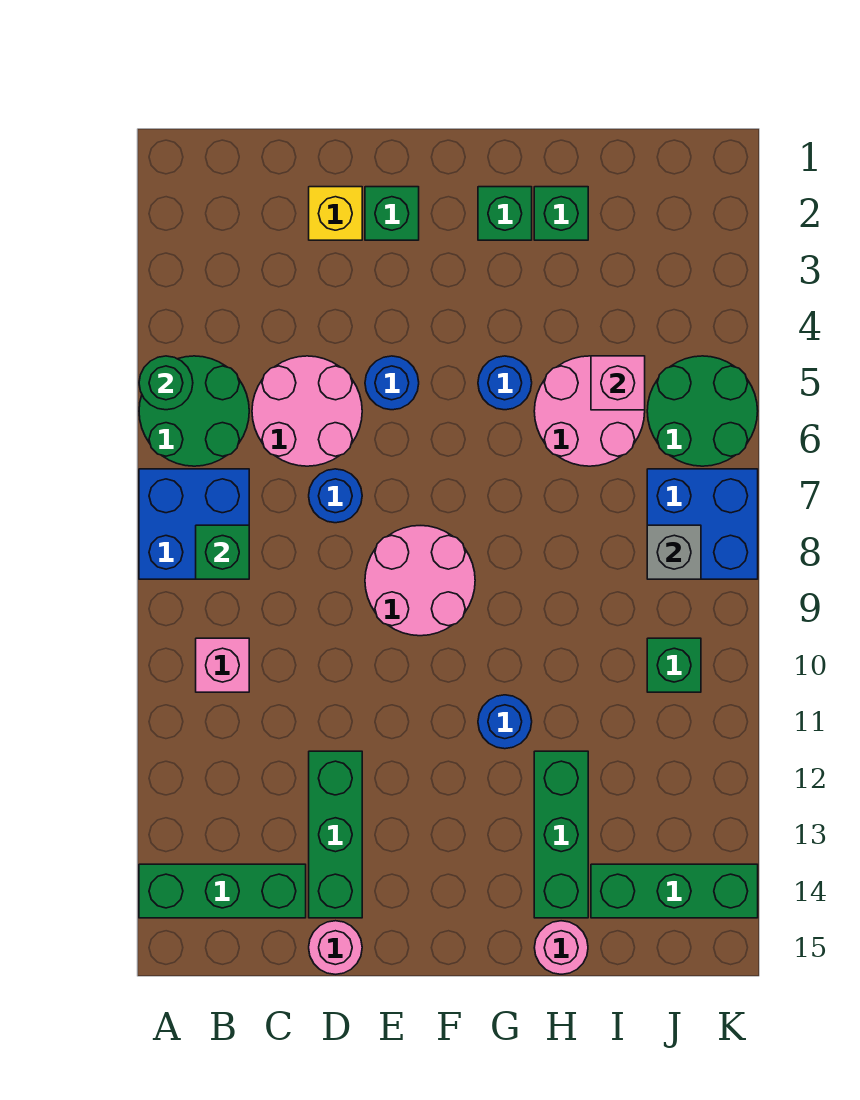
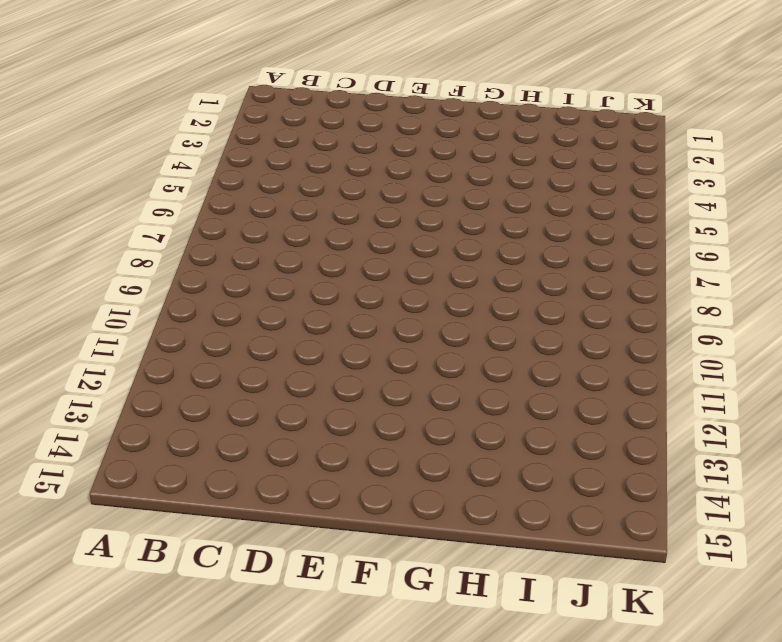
none -> green 2x2 round brick [139,356,249,466]
none -> blue 2x2 brick [139,469,249,579]
none -> green 1x3 brick [139,864,306,918]

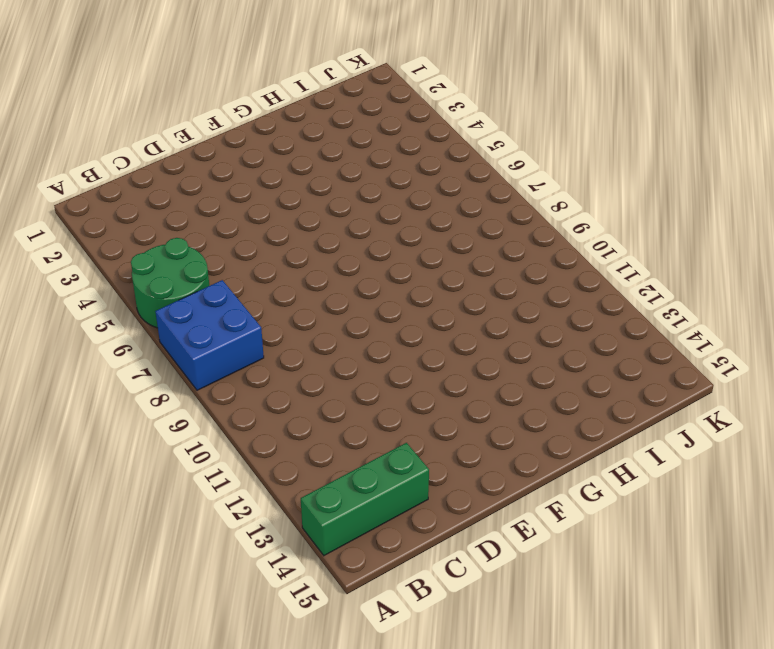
none -> pink 1x1 brick [196,638,249,692]
none -> pink 2x2 round brick [252,356,362,466]
none -> yellow 1x1 brick [309,187,362,240]

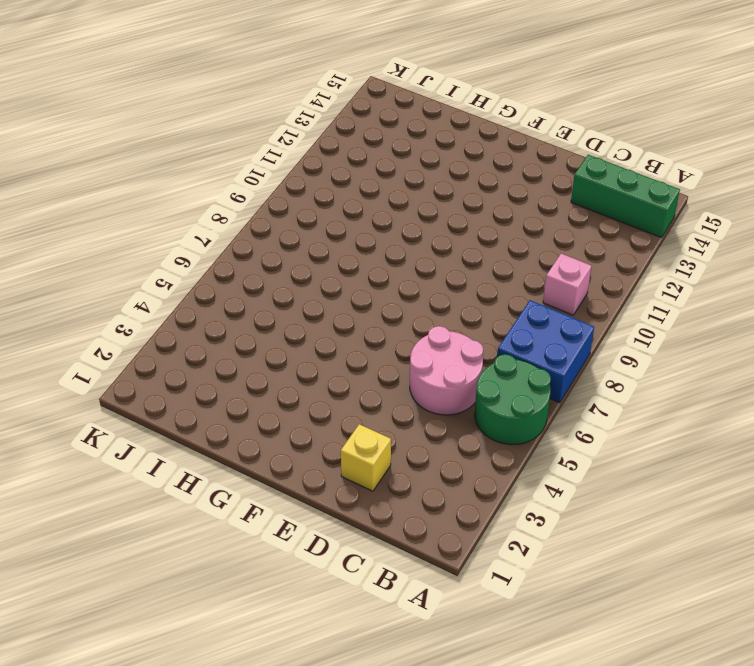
none -> blue 1x1 round brick [309,469,362,523]
none -> green 1x3 brick [309,751,362,918]
none -> pink 1x1 round brick [309,921,362,974]

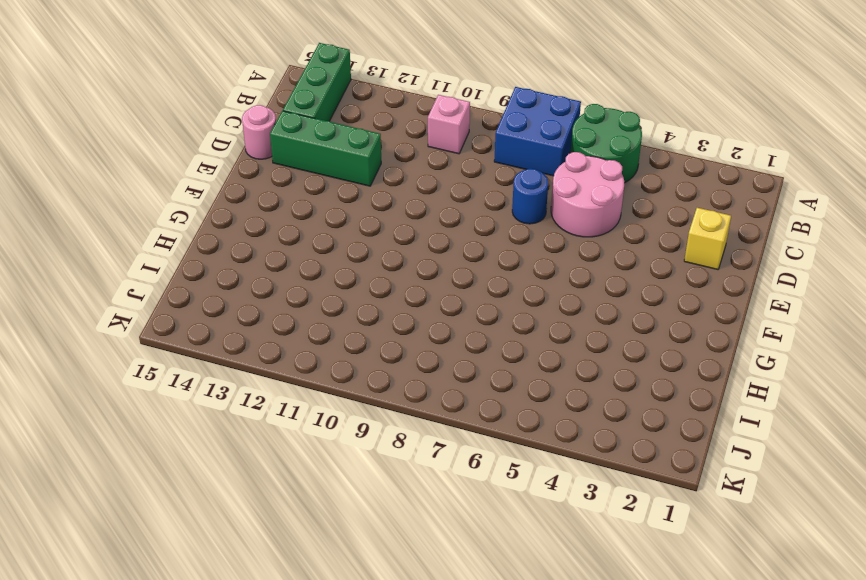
none -> green 1x1 brick [365,187,419,240]
none -> blue 1x1 round brick [365,356,419,410]
none -> pink 2x2 round brick [365,526,475,636]

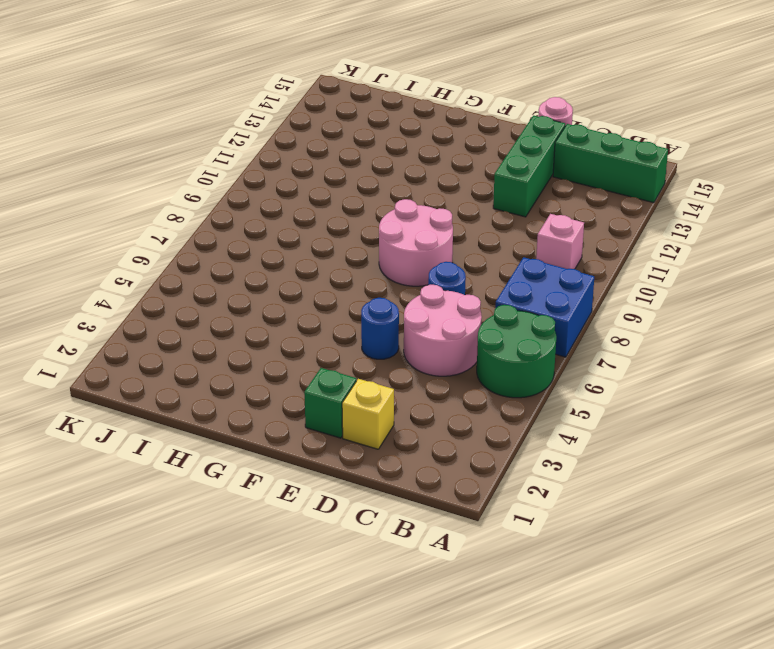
none -> green 1x1 brick [478,187,532,240]
none -> blue 1x1 round brick [478,356,532,410]
none -> blue 1x1 round brick [478,695,532,749]

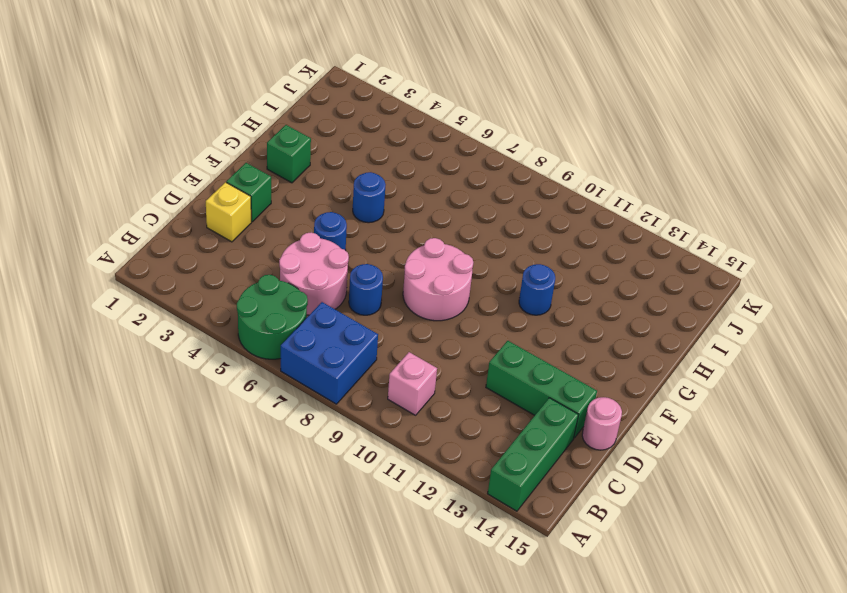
none -> green 1x1 brick [534,187,588,240]
none -> pink 2x2 round brick [534,356,645,466]
none -> green 1x3 brick [534,751,588,918]

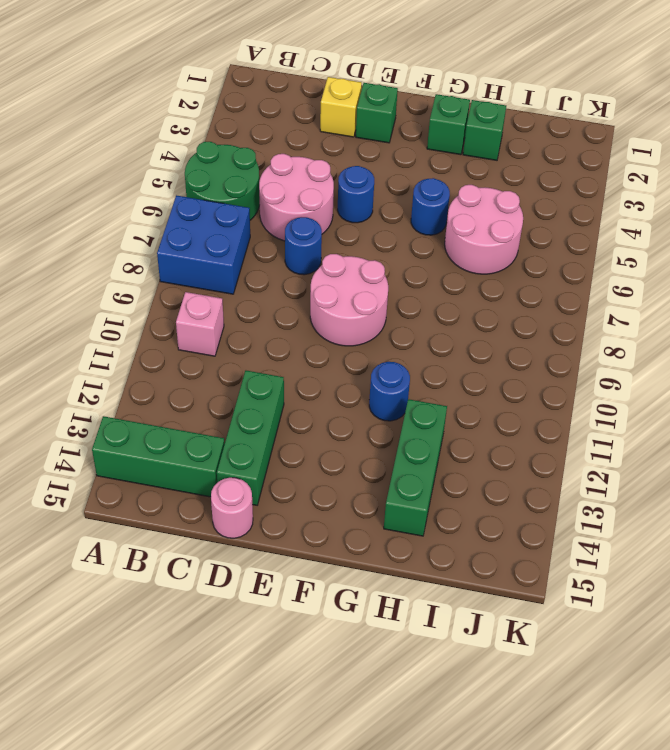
none -> pink 1x1 round brick [534,921,588,974]
none -> green 1x3 brick [591,864,758,918]
none -> green 2x2 round brick [647,356,758,466]

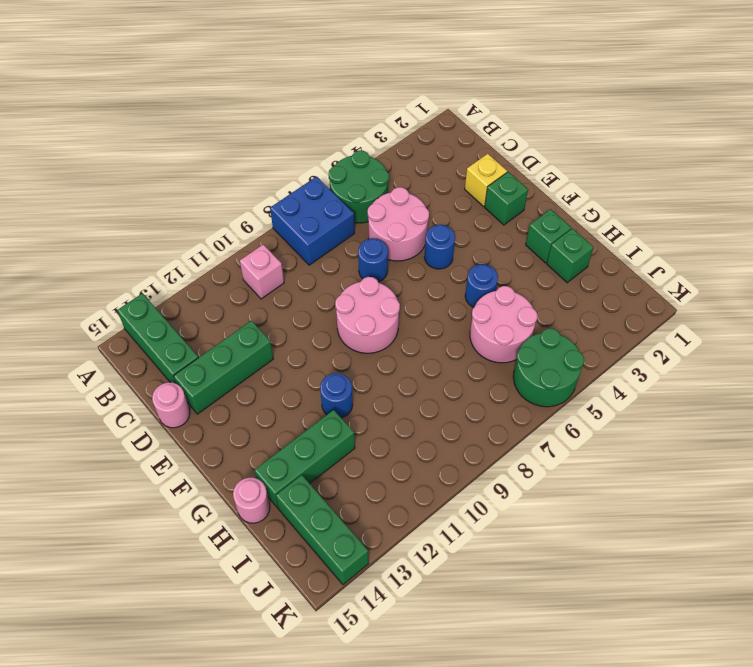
none -> blue 2x2 brick [647,469,758,579]
none -> green 1x1 brick [647,638,701,692]
none -> green 1x1 round brick [139,356,193,410]

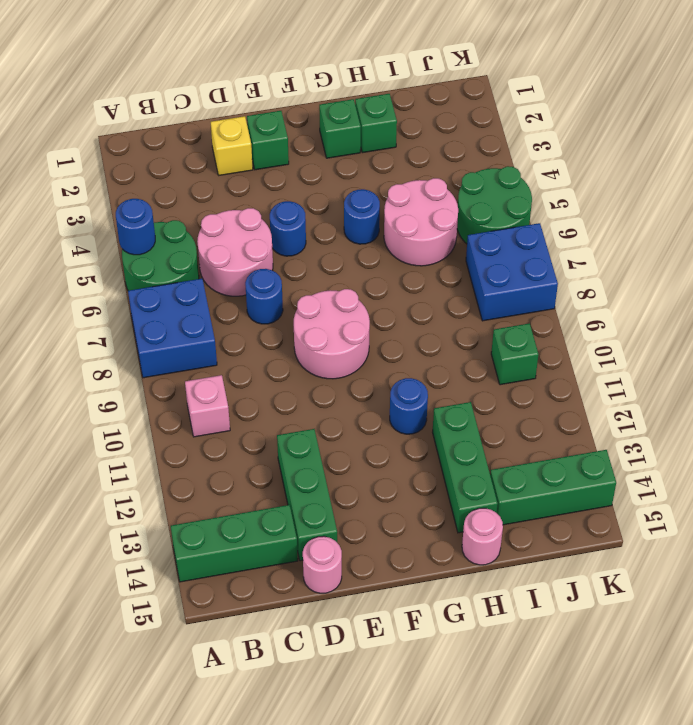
blue 1x1 round brick [116,199,155,255] -> green 1x1 round brick [139,356,193,410]
none -> green 1x1 brick [196,525,249,579]
none -> pink 1x1 brick [591,356,645,410]
none -> grey 1x1 brick [647,525,701,579]

